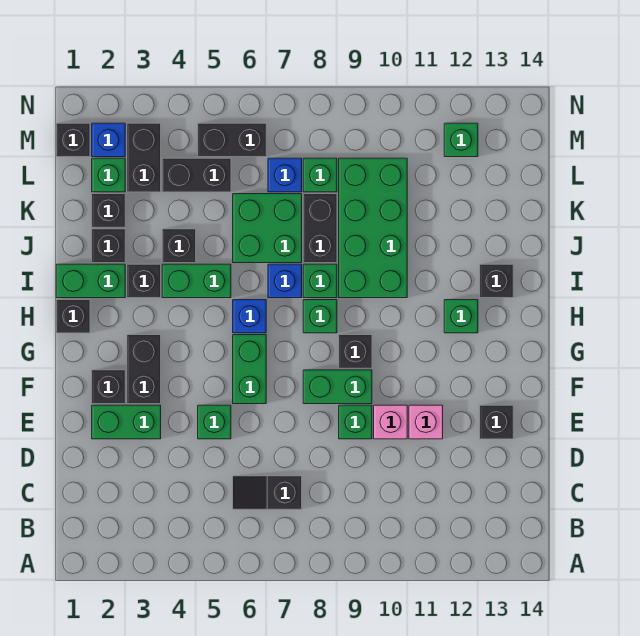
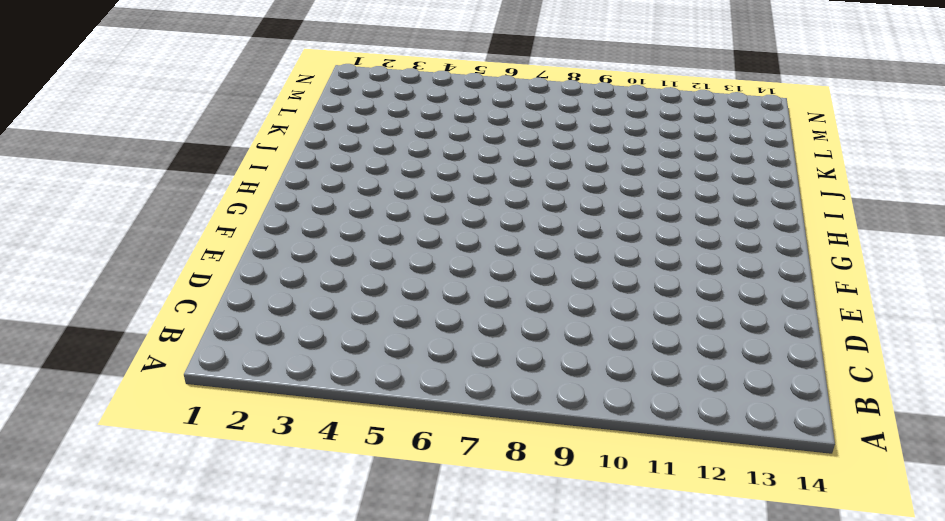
none -> black 1x2 slope [233,476,302,509]
none -> green 1x2 brick [92,405,161,439]
none -> green 1x1 brick [198,405,231,439]
none -> green 1x1 brick [339,405,372,439]

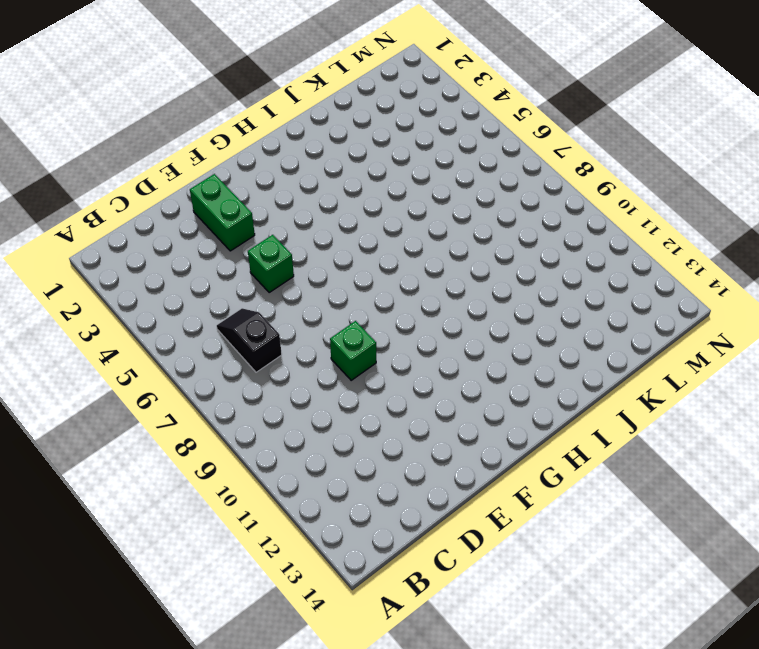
none -> pink 1x1 brick [374,405,407,439]
none -> pink 1x1 brick [409,405,443,439]
none -> black 1x1 brick [480,405,513,439]
none -> black 1x1 brick [92,370,125,404]

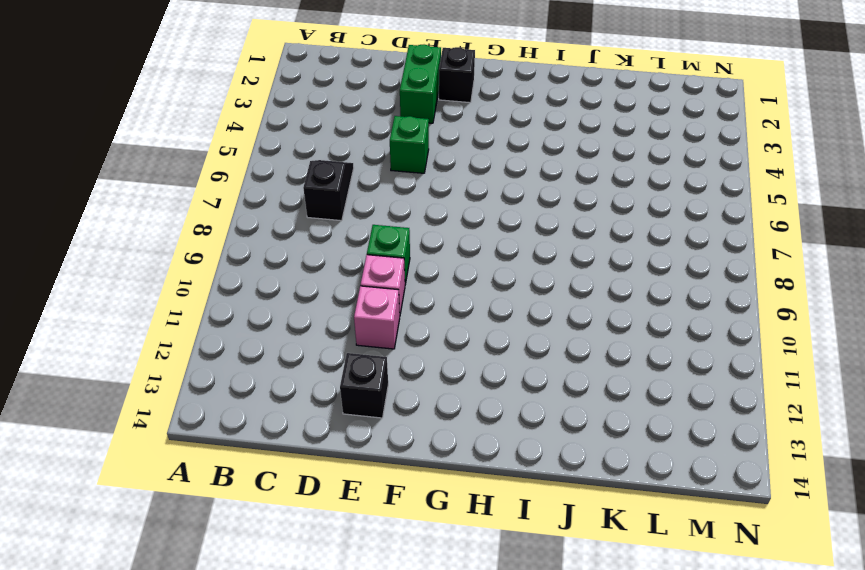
none -> black 1x2 brick [127,335,161,404]
none -> green 1x2 brick [233,335,266,404]
none -> green 1x2 brick [303,370,372,404]
none -> black 1x1 brick [339,335,372,368]

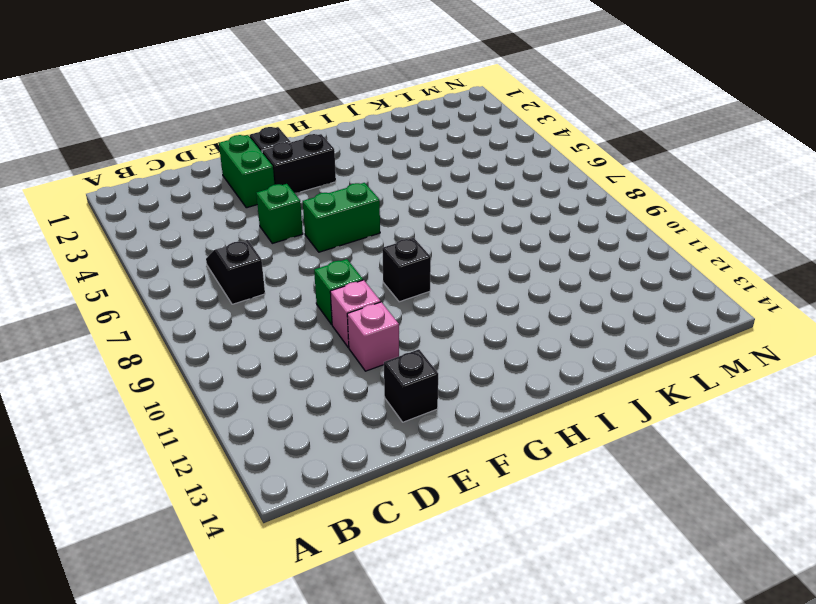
none -> green 1x2 brick [303,370,372,404]
none -> black 1x1 brick [56,300,90,333]
none -> blue 1x1 brick [233,300,266,333]
none -> green 1x1 brick [303,300,337,333]

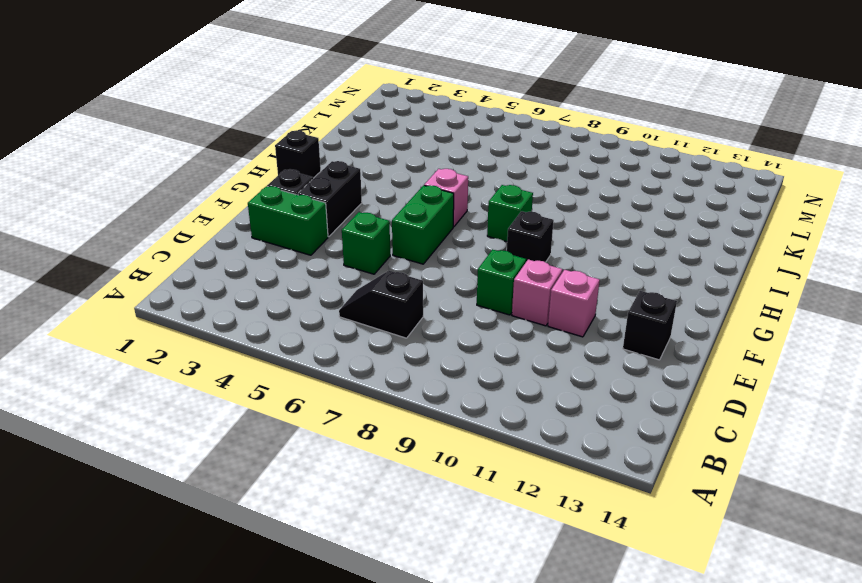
pink 1x1 brick [424,169,468,227] -> blue 1x1 brick [233,300,266,333]
none -> green 1x2 brick [303,370,372,404]
none -> green 1x1 brick [444,300,478,333]
none -> green 1x2 brick [56,264,125,298]
none -> black 1x1 brick [127,264,161,298]

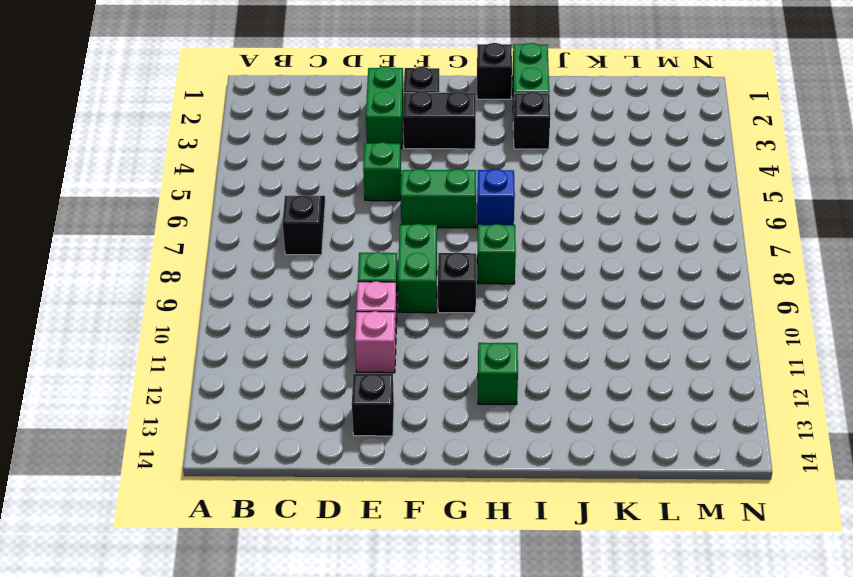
none -> green 1x2 brick [162,264,231,298]
none -> blue 1x1 brick [268,264,302,298]
none -> green 1x1 brick [303,264,337,298]
none -> green 2x4 brick [339,158,407,298]

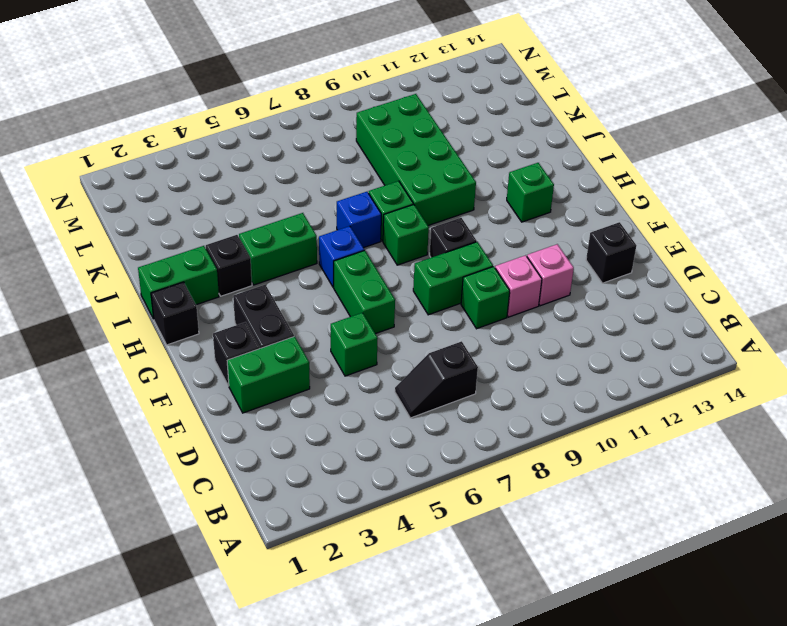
none -> black 1x1 brick [480,264,513,298]
none -> black 1x1 brick [92,229,125,263]
none -> black 1x1 brick [162,229,196,263]
none -> green 2x2 brick [233,194,302,263]

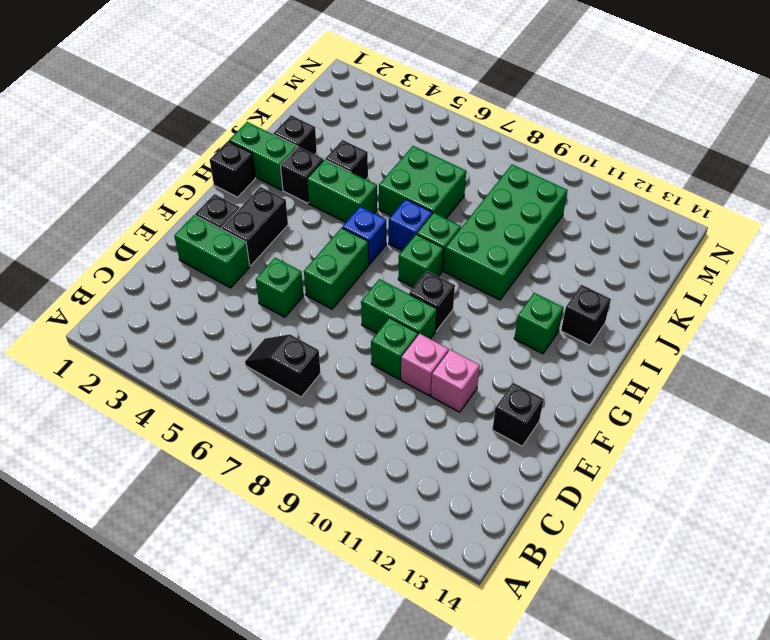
none -> black 1x2 brick [303,194,337,263]
none -> black 1x1 brick [92,194,125,227]
none -> green 1x1 brick [92,158,125,192]
none -> black 1x2 brick [127,123,161,192]

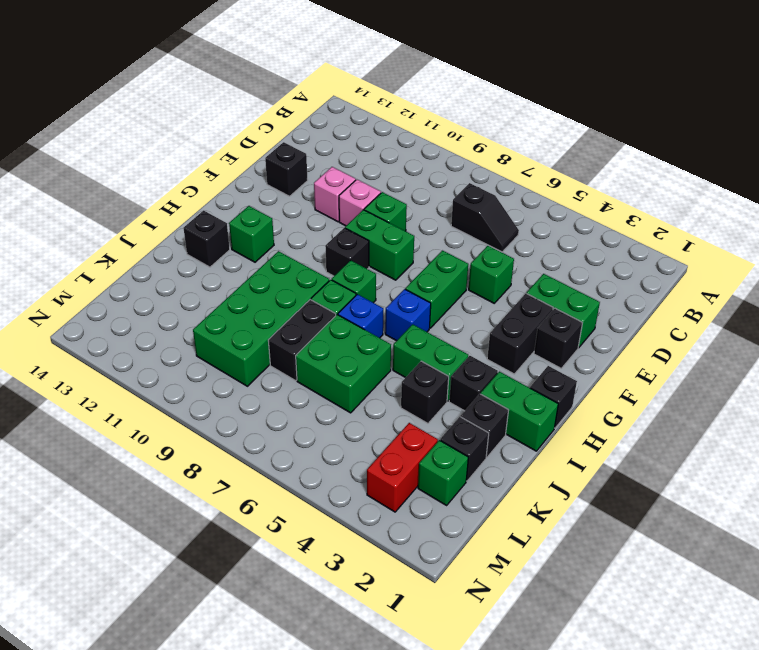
red 1x2 brick [367,423,438,512] -> black 1x2 brick [127,123,161,192]
none -> black 1x2 brick [162,158,231,192]
none -> blue 1x1 brick [268,158,302,192]
none -> green 1x1 brick [303,158,337,192]
none -> black 1x1 brick [56,123,90,157]

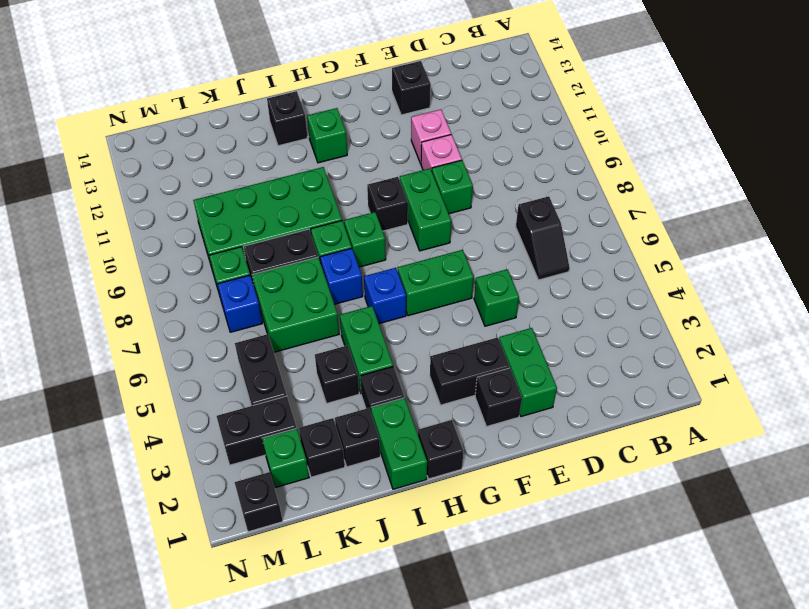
none -> blue 1x1 brick [92,123,125,157]
none -> black 1x2 brick [198,123,266,157]
none -> green 1x1 brick [444,123,478,157]

